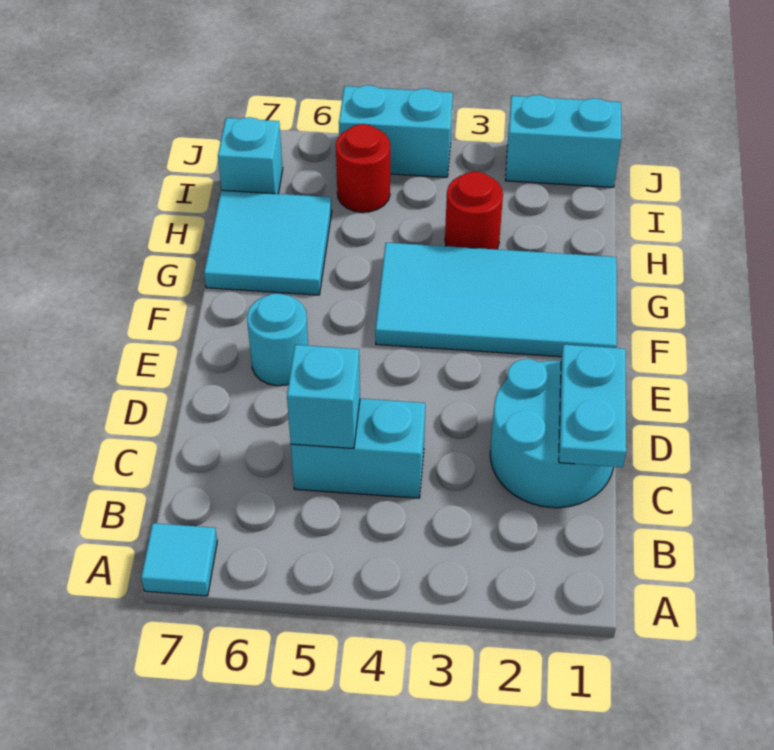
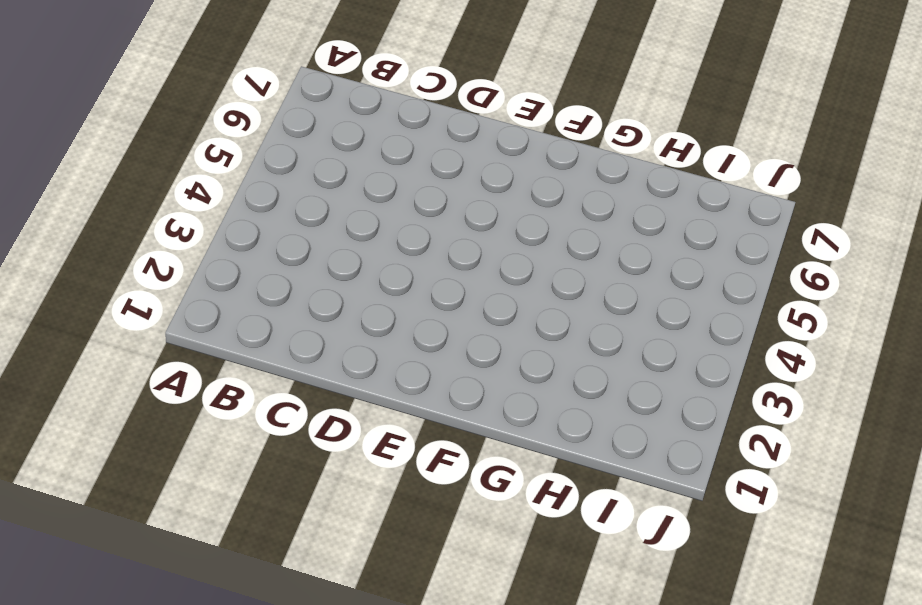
none -> cyan 1x1 tile [141,523,217,596]
none -> cyan 2x2 round brick [490,359,614,508]
none -> cyan 1x2 brick [291,399,425,498]

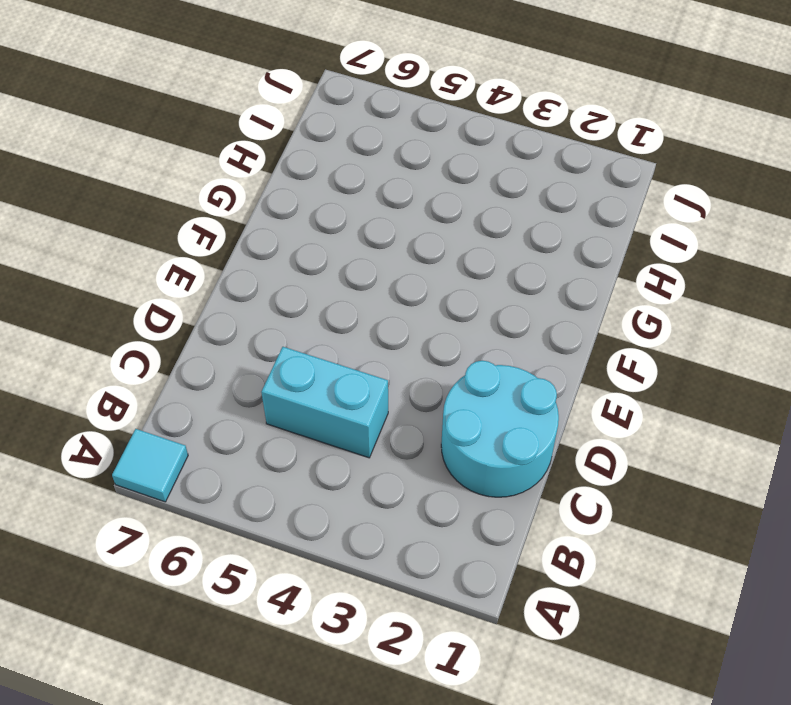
none -> cyan 1x1 round brick [247,293,308,386]
none -> cyan 2x4 tile [375,243,617,357]
none -> cyan 2x2 tile [204,190,332,295]

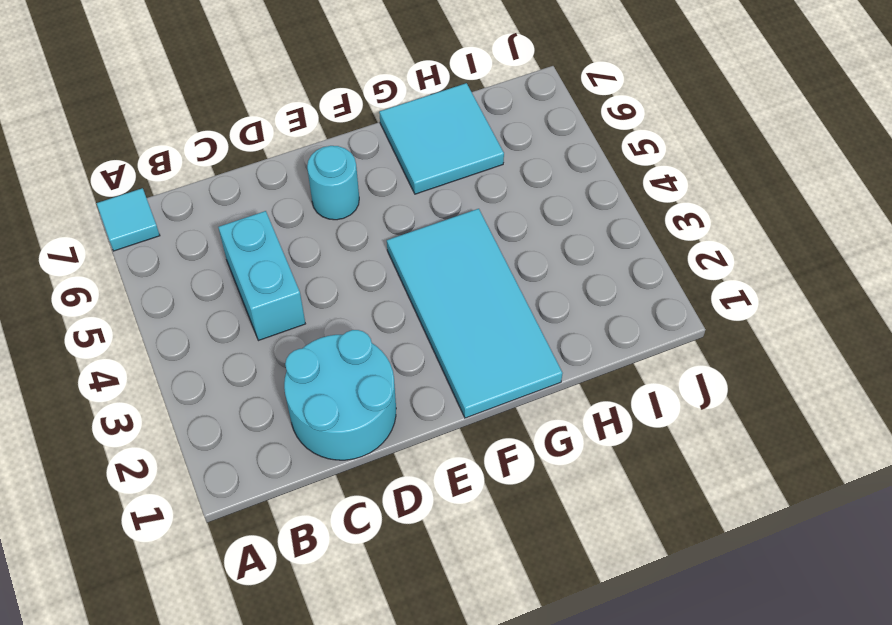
none -> red 1x1 round brick [445,172,503,249]
none -> red 1x1 round brick [336,124,390,212]
none -> cyan 1x1 brick [218,117,283,194]

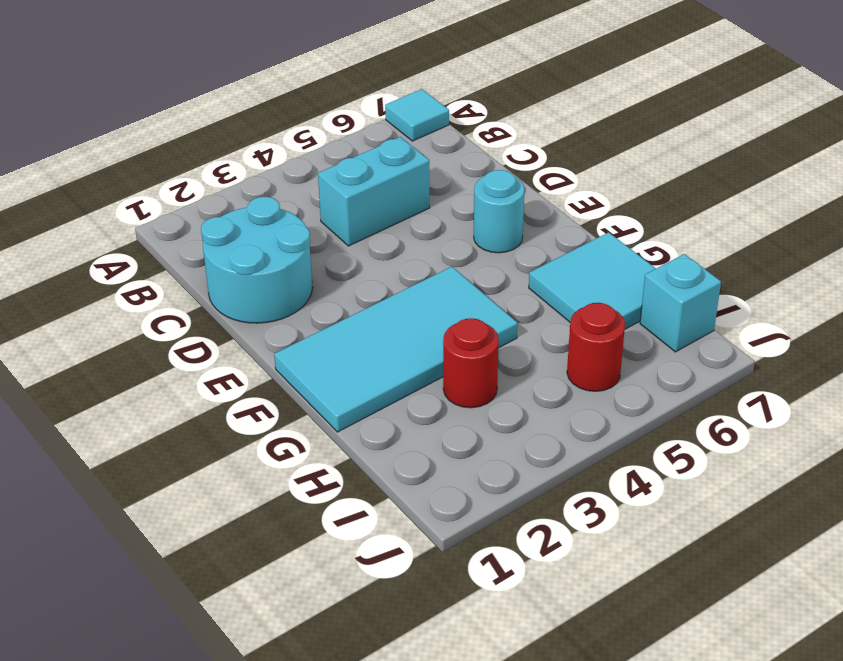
none -> cyan 1x2 brick [506,95,621,187]
none -> cyan 1x2 brick [339,85,453,177]
none -> cyan 1x2 plate [559,345,626,467]

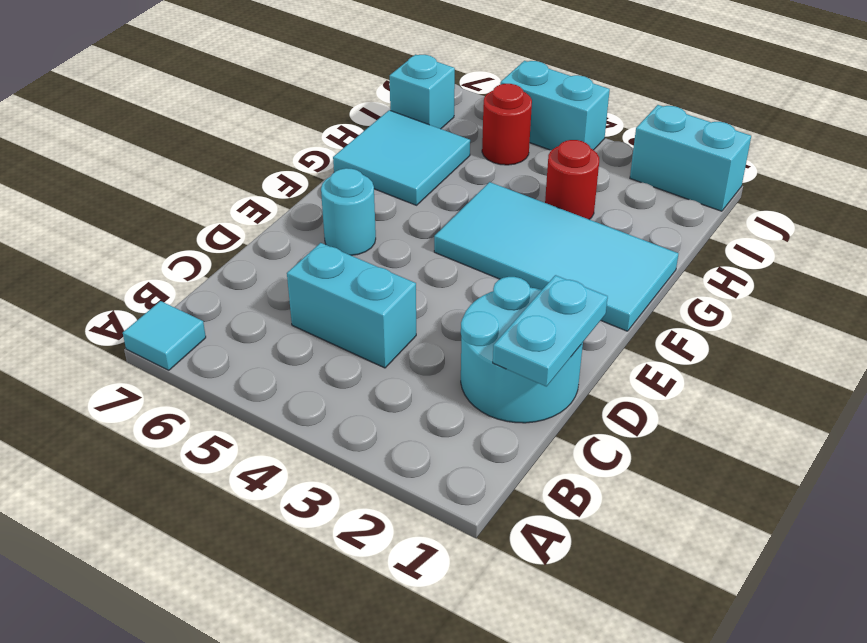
none -> cyan 1x1 brick [287,345,360,449]

